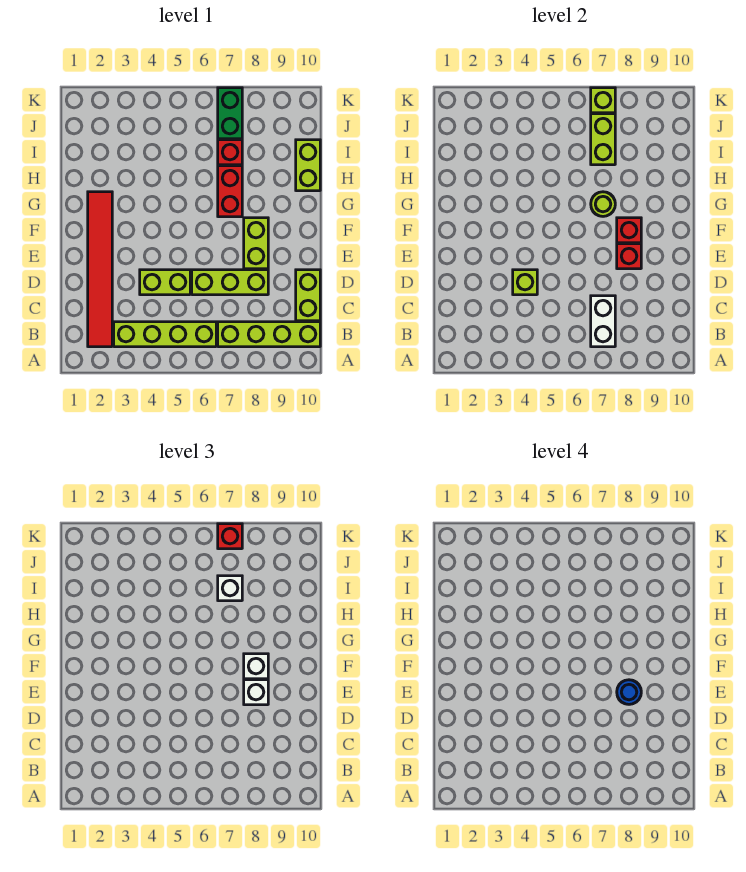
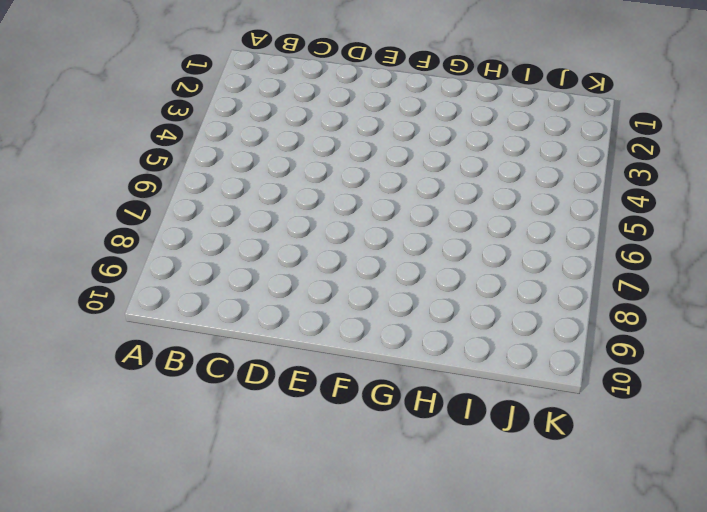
none -> red 1x6 tile [88,192,112,347]
none -> lime 1x4 brick [114,322,216,347]
none -> lime 1x4 brick [218,322,320,347]

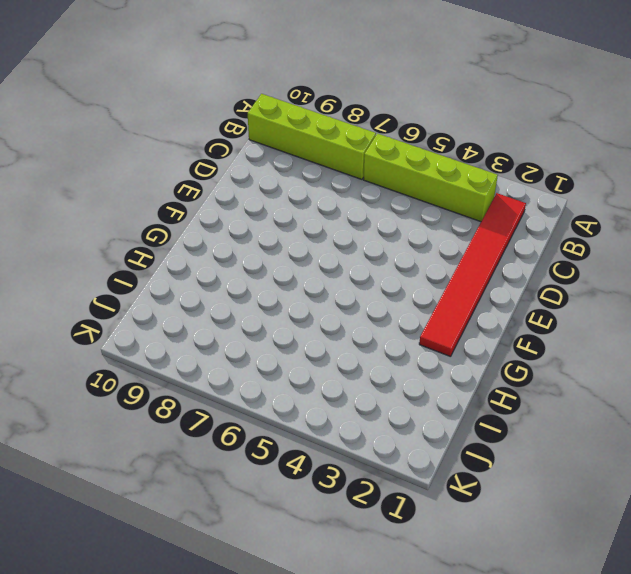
none -> lime 1x2 brick [296,270,320,321]
none -> lime 1x2 brick [140,270,190,295]
none -> lime 1x3 brick [192,270,268,295]

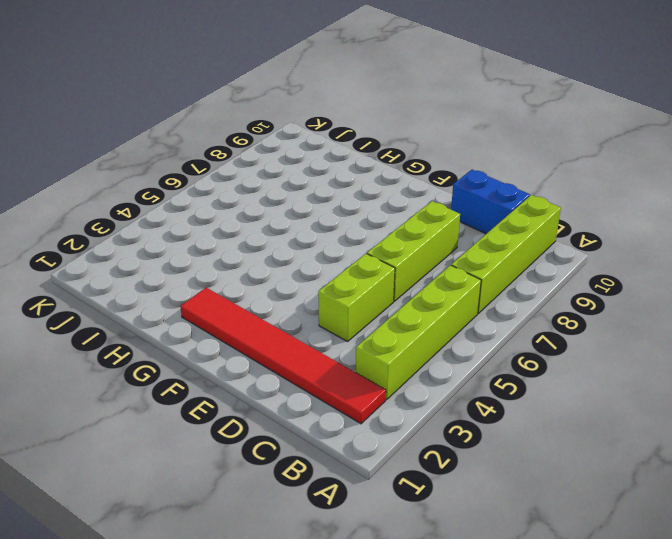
blue 1x2 brick [451,170,530,234] -> lime 1x2 brick [296,270,320,321]
none -> lime 1x2 brick [244,218,268,269]
none -> red 1x2 brick [218,166,242,217]
none -> lime 1x2 brick [296,140,320,191]

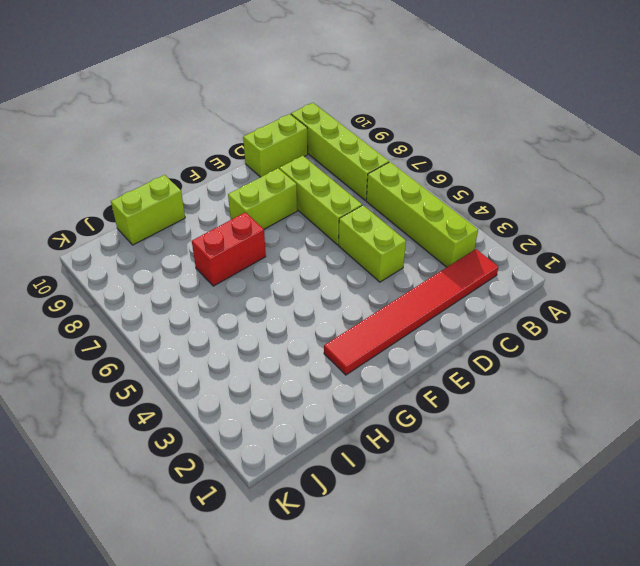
none -> red 1x1 brick [218,140,242,165]
none -> green 1x2 brick [218,88,242,139]
none -> white 1x2 brick [591,296,615,347]

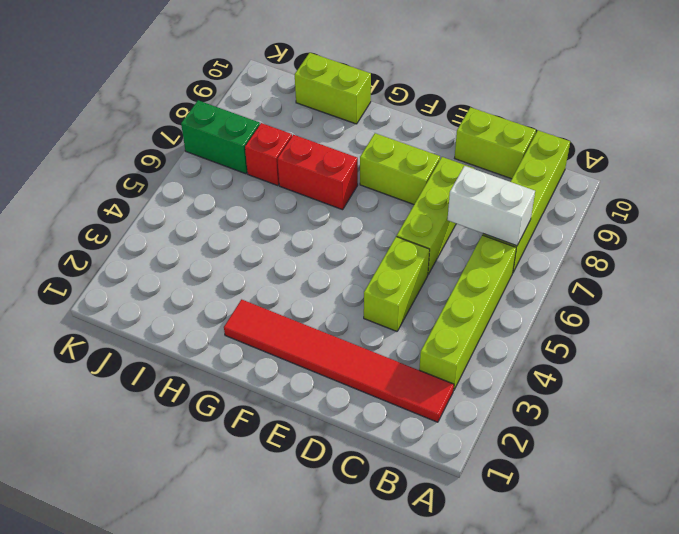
none -> lime 1x1 brick [513,270,537,295]
none -> red 1x1 brick [617,244,641,269]
none -> red 1x1 brick [617,218,641,243]

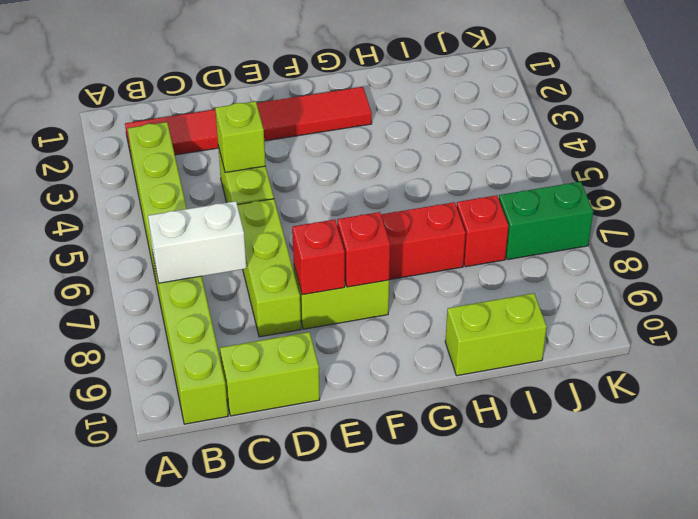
none -> lime 1x1 round brick [591,192,615,216]
none -> lime 1x2 brick [591,114,615,165]
none -> lime 1x1 brick [591,88,615,113]

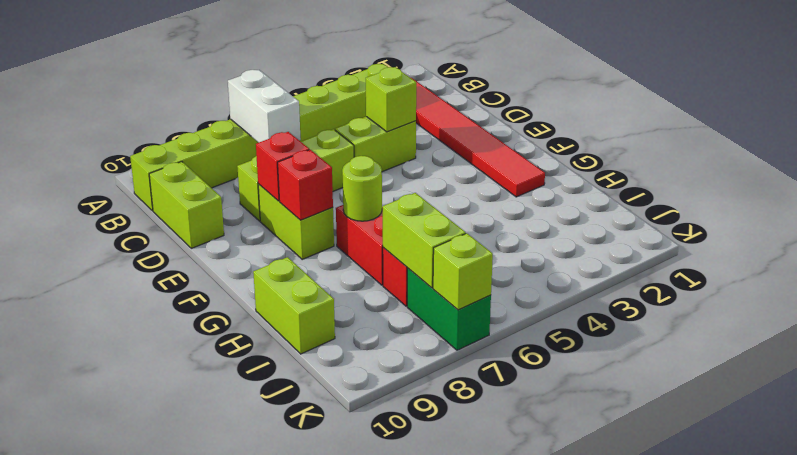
none -> white 1x1 brick [244,680,268,705]
none -> white 1x1 brick [244,654,268,679]
none -> white 1x1 brick [218,576,242,601]

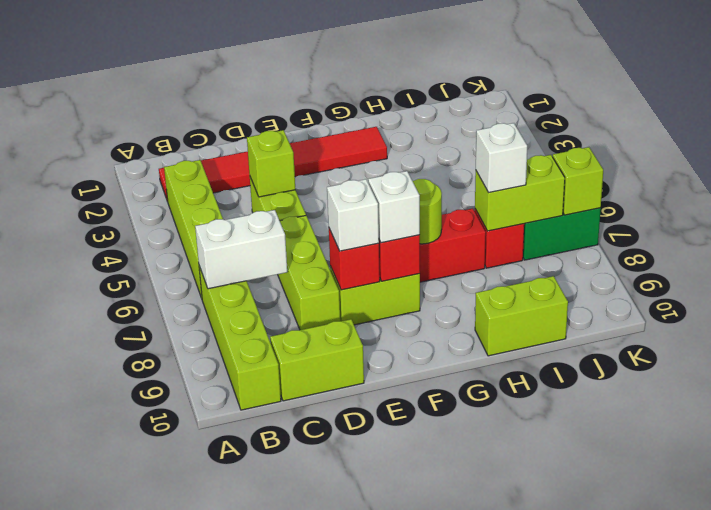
none -> red 1x1 brick [218,524,242,549]
none -> blue 1x1 round brick [617,680,641,704]

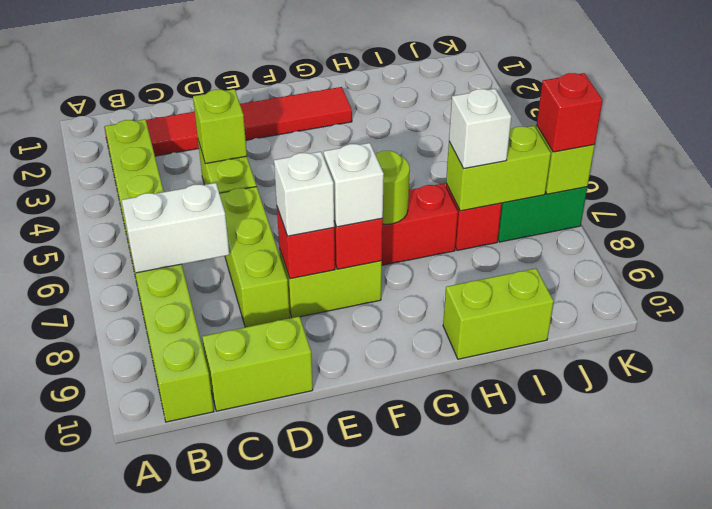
none -> blue 1x1 round brick [617,680,641,704]

